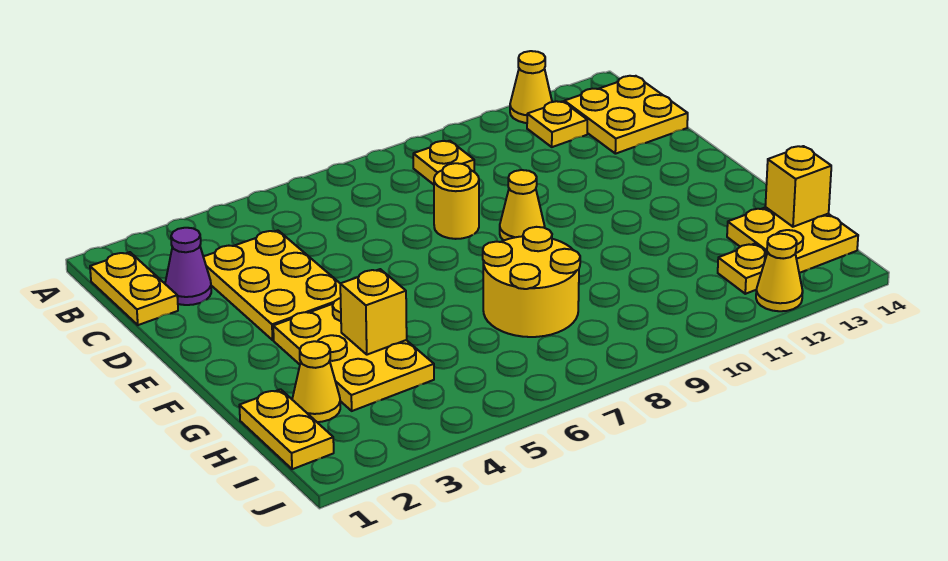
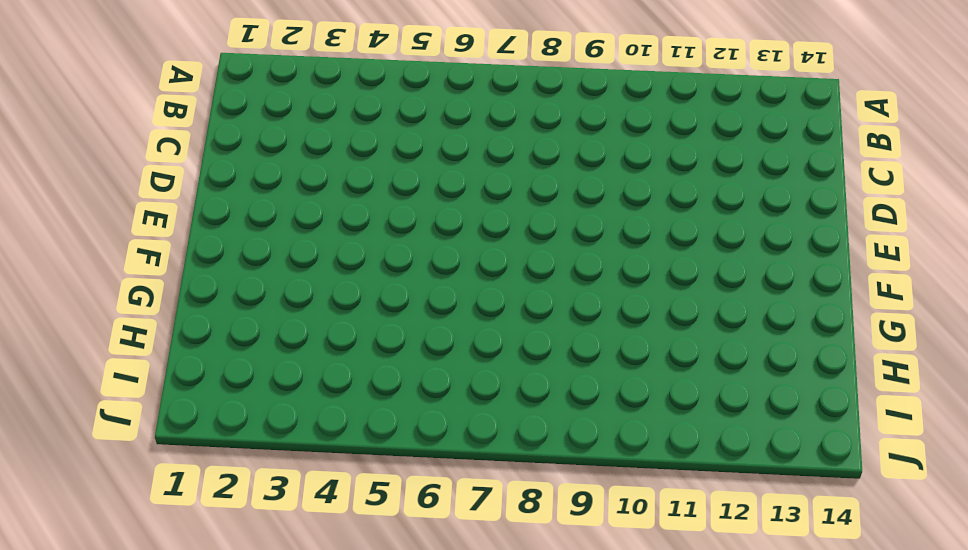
none -> yellow 1x1 cone [510,51,552,123]
none -> yellow 1x2 plate [90,252,178,325]
none -> yellow 1x1 plate [413,141,474,185]

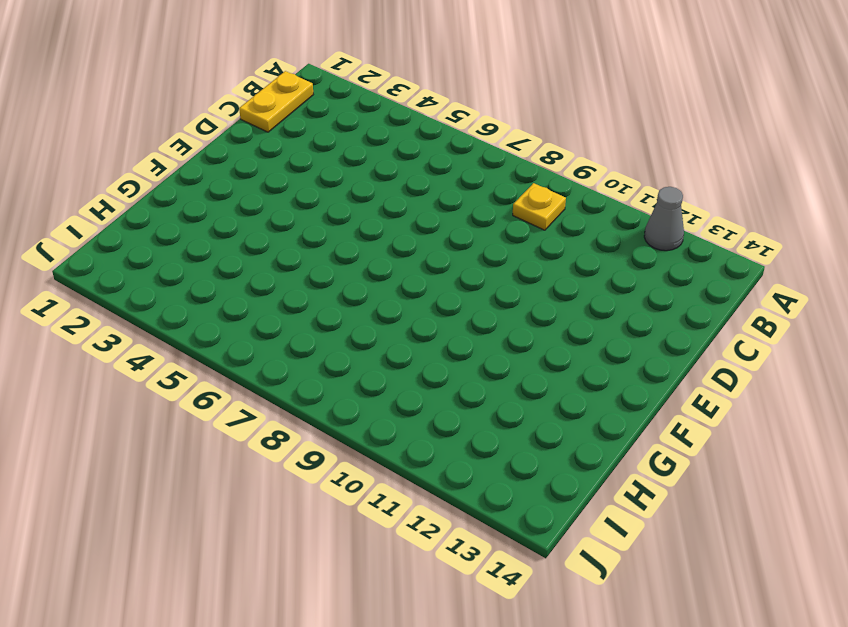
grey 1x1 cone [644,187,684,251] -> yellow 1x1 cone [510,51,552,123]
none -> yellow 1x1 plate [527,101,587,147]
none -> yellow 2x2 plate [564,76,688,154]
none -> purple 1x1 cone [165,228,211,305]

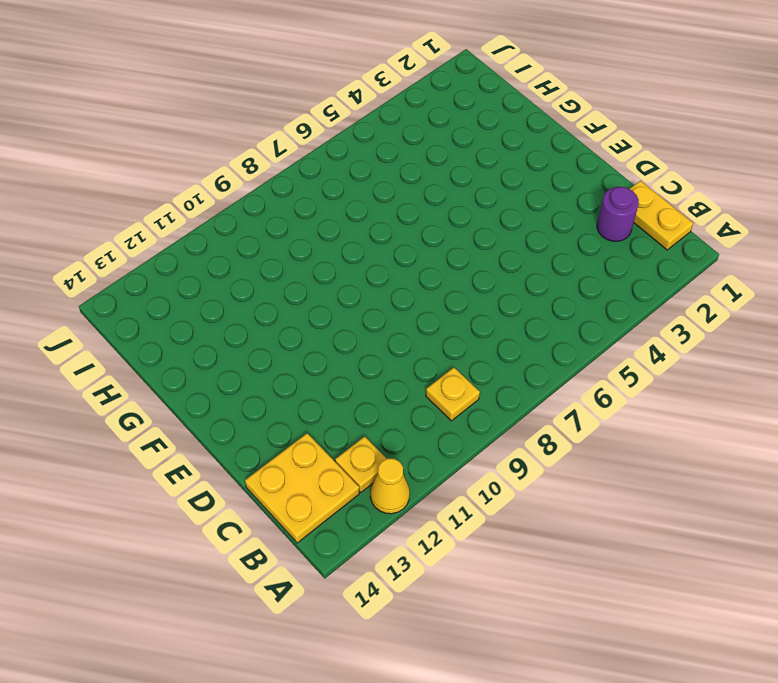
purple 1x1 round brick [597,187,639,241] -> purple 1x1 cone [165,228,211,305]
none -> yellow 2x3 plate [203,230,341,340]
none -> yellow 1x1 round brick [434,163,479,239]
none -> yellow 1x1 cone [500,170,545,240]

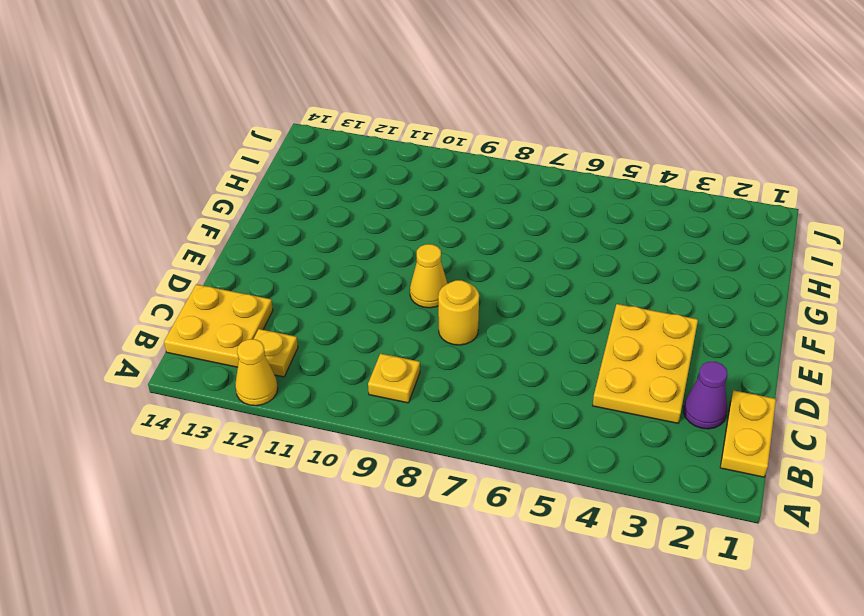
none -> yellow 2x3 plate [273,298,434,411]
none -> yellow 2x2 round brick [483,227,580,337]
none -> yellow 1x2 plate [239,389,334,469]

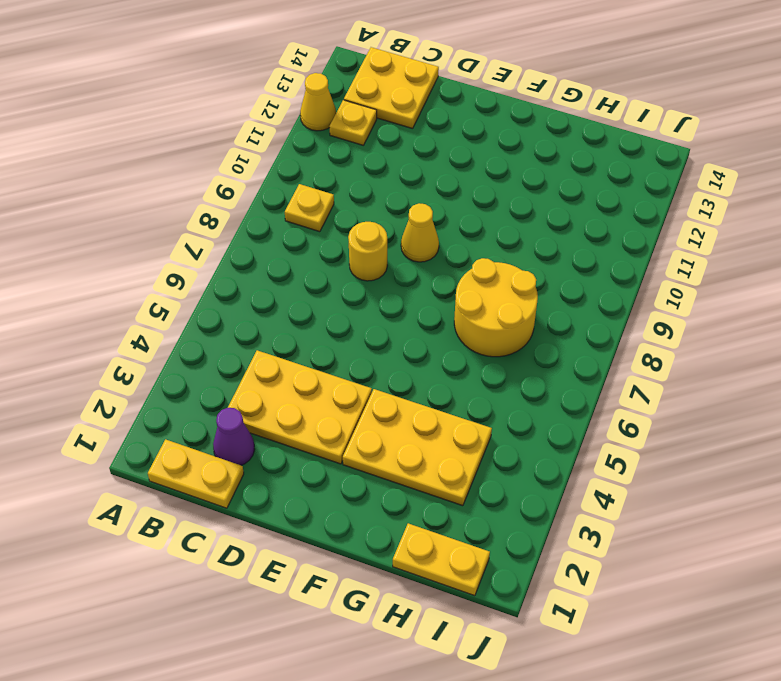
none -> yellow 1x1 cone [292,341,340,422]
none -> yellow 2x2 plate [727,207,858,273]
none -> yellow 1x1 plate [718,244,767,294]

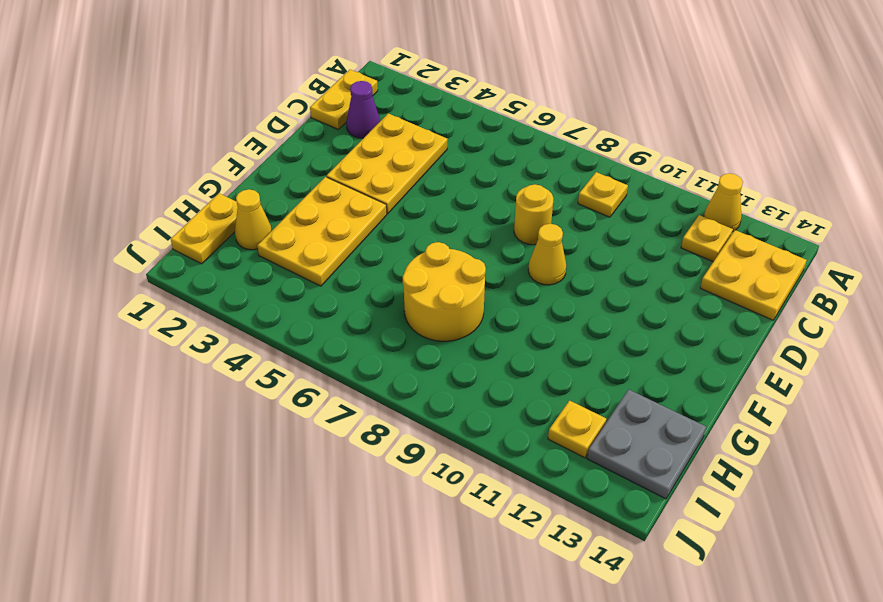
grey 2x2 plate [587,390,706,499] -> yellow 2x2 plate [727,207,858,273]
none -> yellow 1x1 cone [756,234,803,311]
none -> yellow 1x1 brick [340,269,407,355]
none -> yellow 1x1 brick [765,146,831,227]

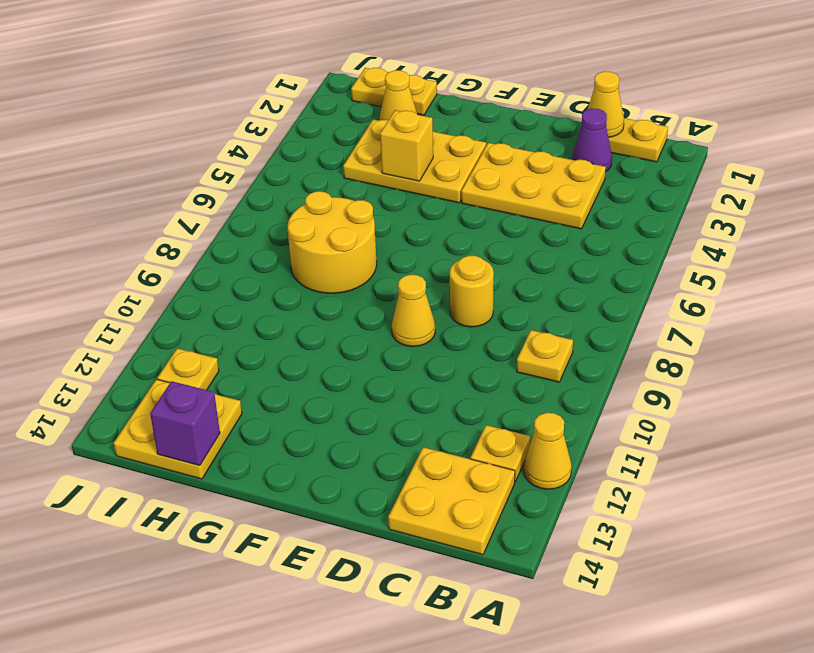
yellow 1x1 cone [588,72,624,137] -> yellow 1x1 cone moved to [756,234,803,311]
purple 1x1 brick [150,381,220,466] -> yellow 1x1 brick [765,146,831,227]

